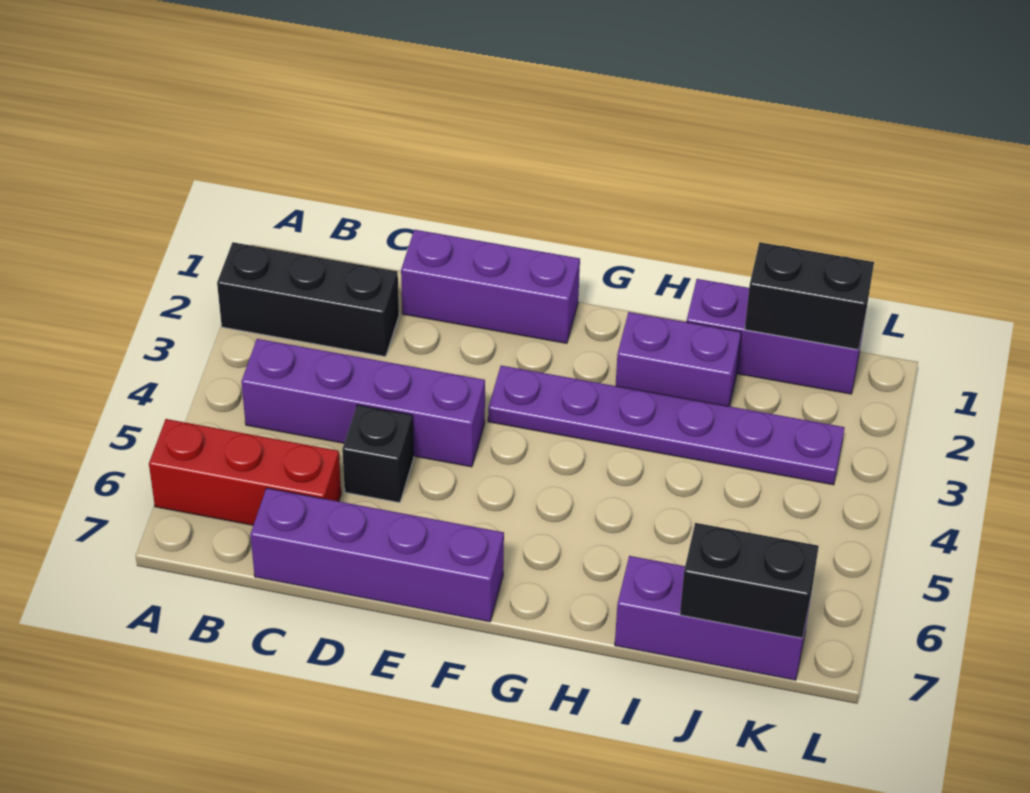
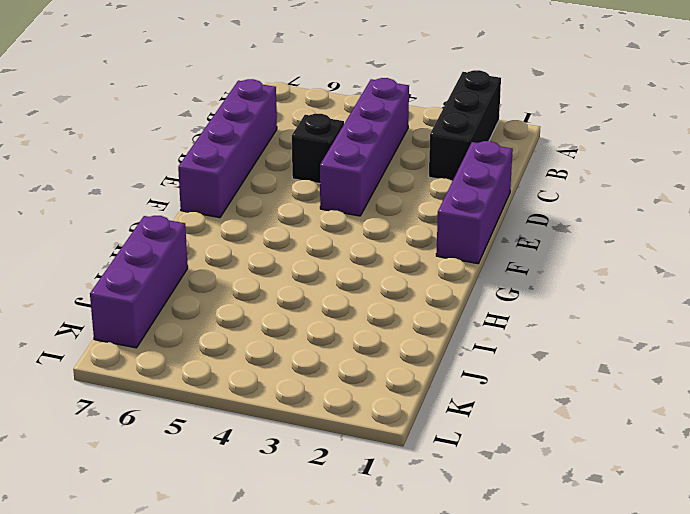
none -> red 1x3 brick [149,419,341,525]
none -> purple 1x6 plate [488,366,845,485]
none -> purple 1x2 brick [616,312,741,406]

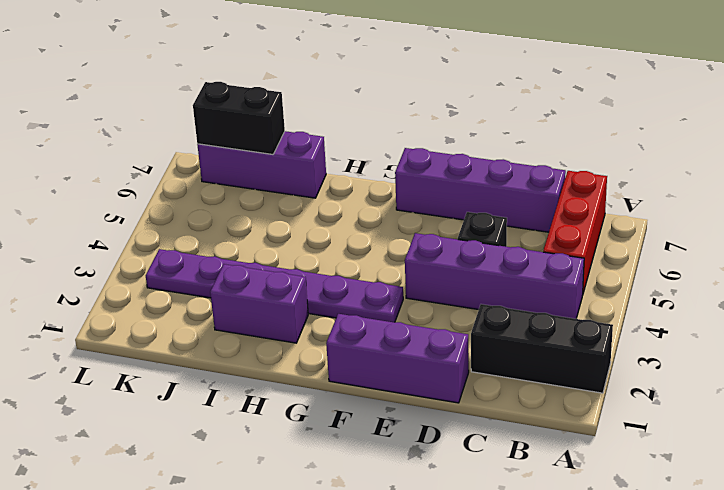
red 1x3 brick [543,171,607,293] -> red 1x3 brick turned to [149,419,341,525]
none -> purple 1x3 brick [686,279,866,394]
none -> black 1x2 brick [745,242,874,350]

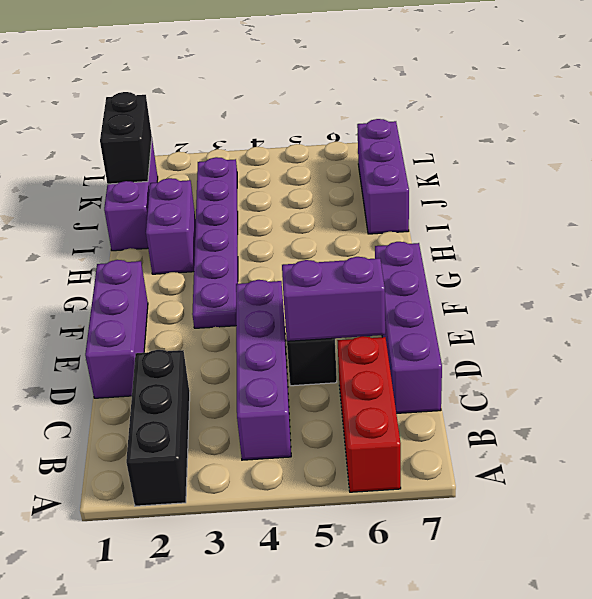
purple 1x2 brick [282,257,385,341] -> none
none -> black 1x2 brick [680,523,819,638]

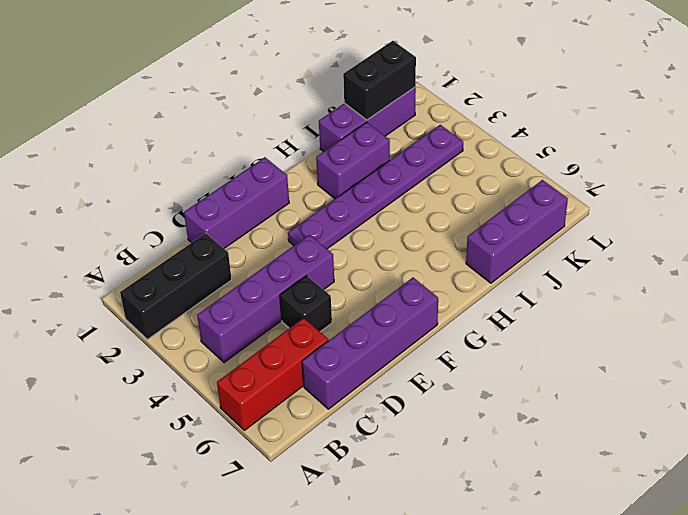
none -> black 1x2 brick [680,523,819,638]

